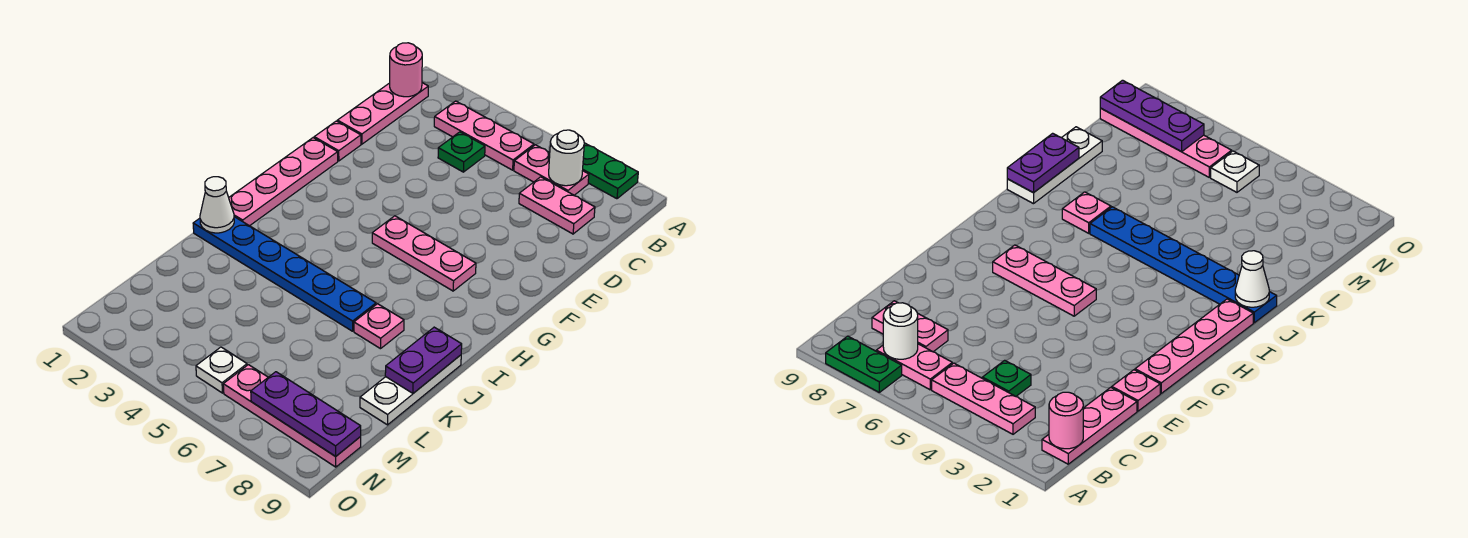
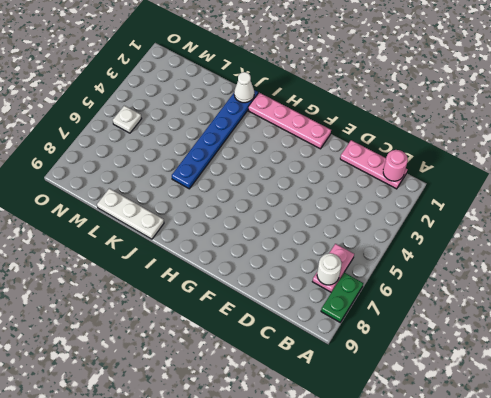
none -> pink 1x3 plate [434,101,534,170]
none -> green 1x1 plate [438,132,485,172]
none -> pink 1x2 plate [519,177,595,234]

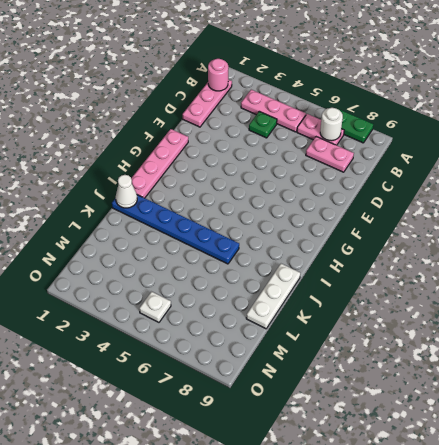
none -> pink 1x1 plate [314,121,361,161]
none -> pink 1x3 plate [372,216,476,291]
none -> pink 1x1 plate [354,304,404,349]

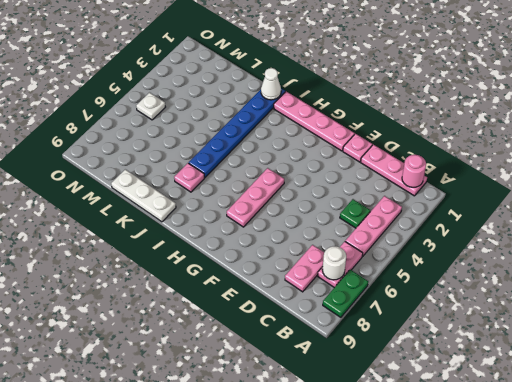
none -> pink 1x4 plate [223,365,361,467]
none -> purple 1x2 plate [385,327,462,393]
none -> purple 1x3 plate [251,372,361,456]

